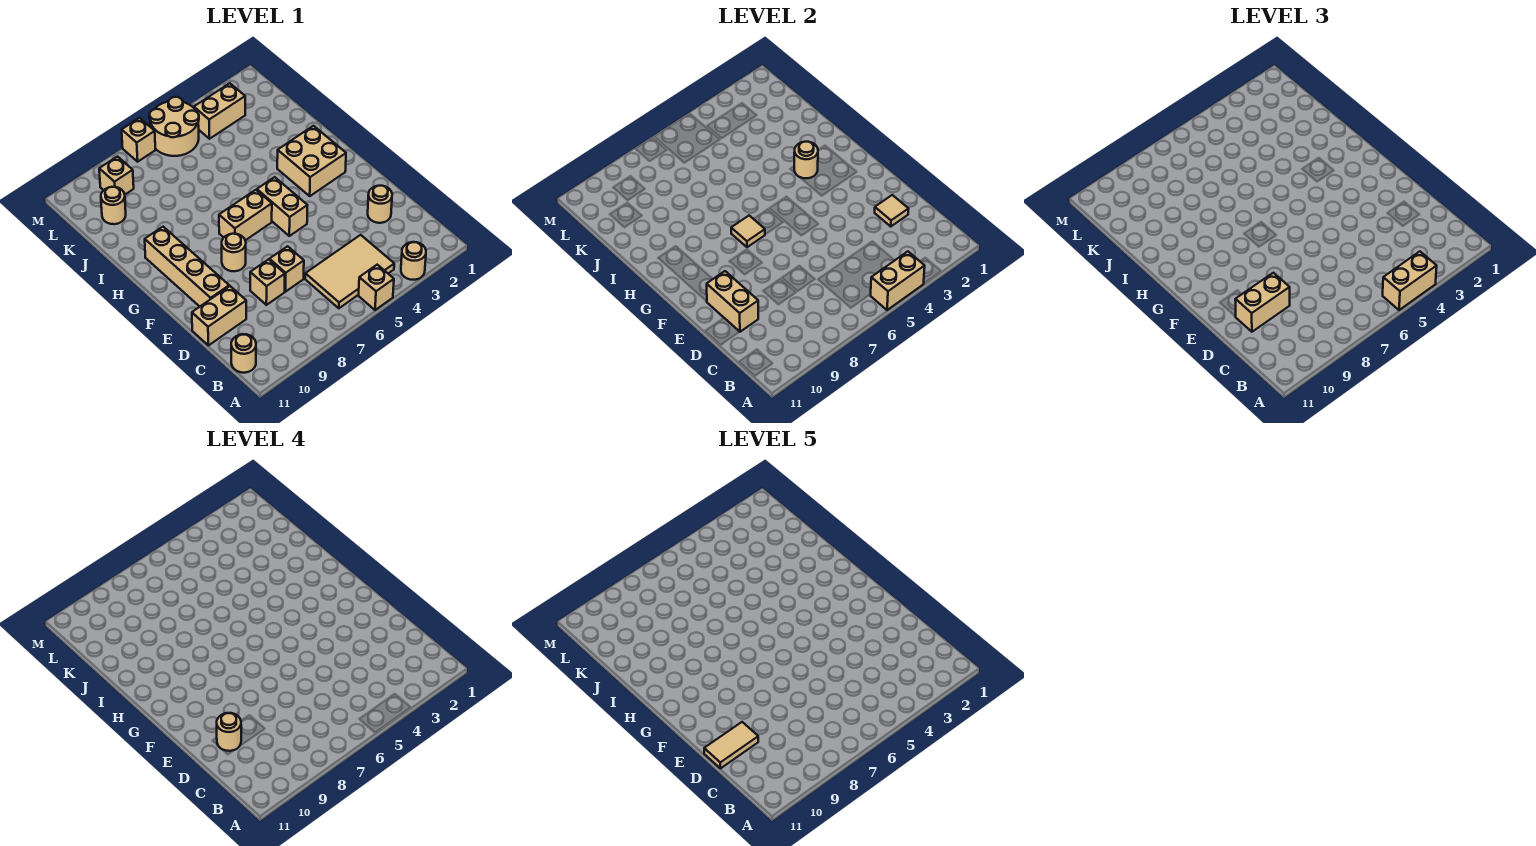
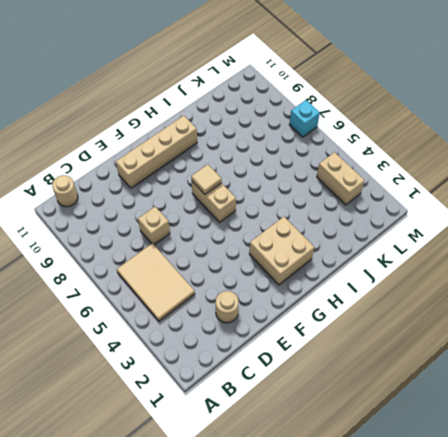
cyan 1x1 brick [289,100,320,137] -> tan 1x1 brick [122,118,155,162]
none -> tan 1x1 round brick [401,242,426,280]
none -> tan 1x1 brick [359,265,394,310]
none -> tan 1x1 brick [250,260,285,305]

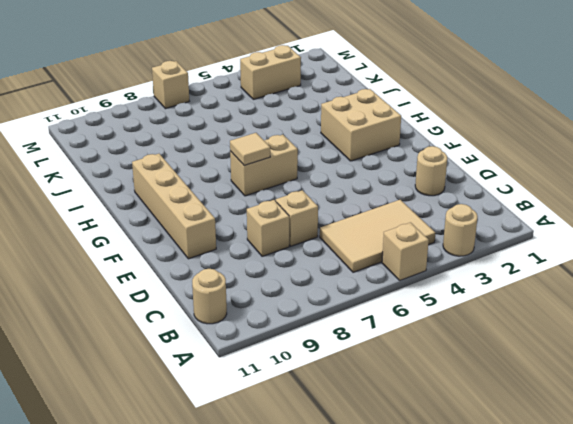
none -> tan 1x2 brick [192,286,246,345]
none -> tan 1x2 brick [257,177,308,236]
none -> tan 1x1 round brick [222,234,246,271]

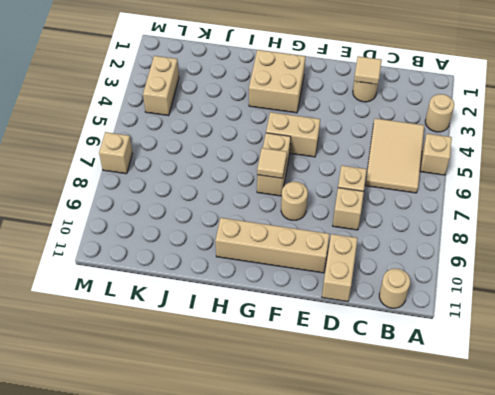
none -> tan 1x1 round brick [101,187,126,224]
none -> tan 2x2 round brick [150,97,199,156]
none -> tan 1x1 brick [99,157,134,194]

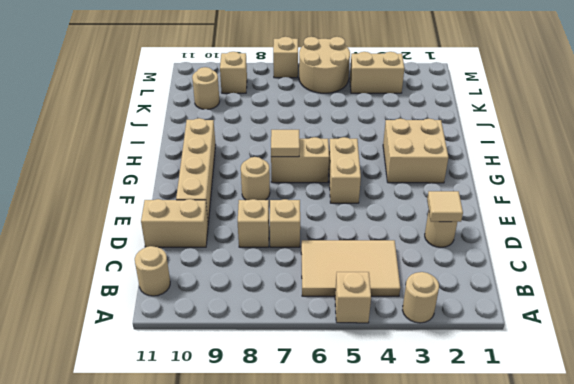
none -> tan 1x2 brick [871,252,925,310]
none -> tan 1x2 brick [707,271,758,332]
none -> tan 1x1 round brick [794,142,818,178]

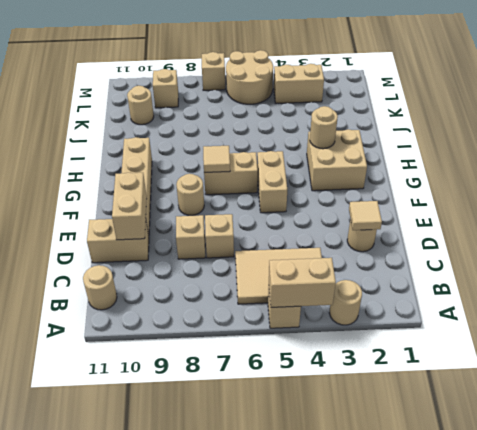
none -> tan 1x2 brick [1383,252,1437,310]
none -> tan 1x2 brick [1235,273,1290,332]
none -> tan 1x1 round brick [217,713,241,751]

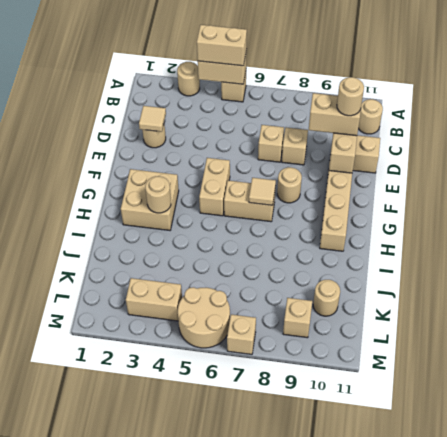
none -> tan 2x3 tile [305,235,394,308]
none -> tan 1x2 tile [704,722,758,768]

